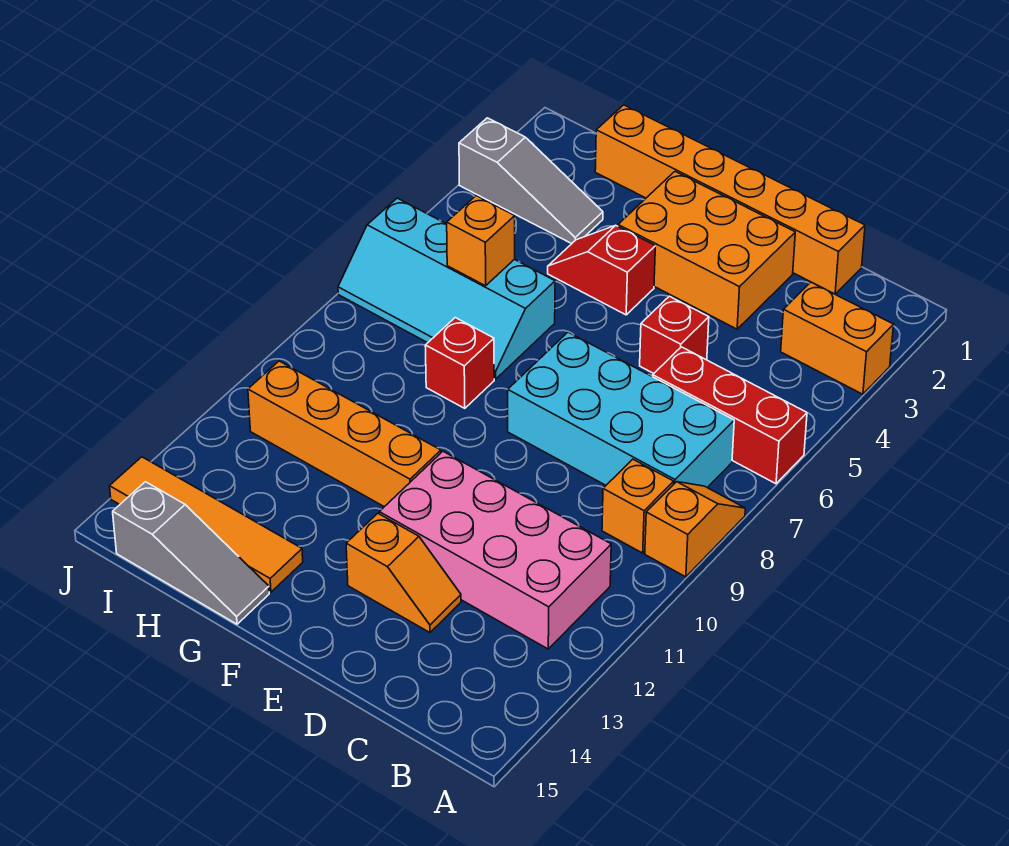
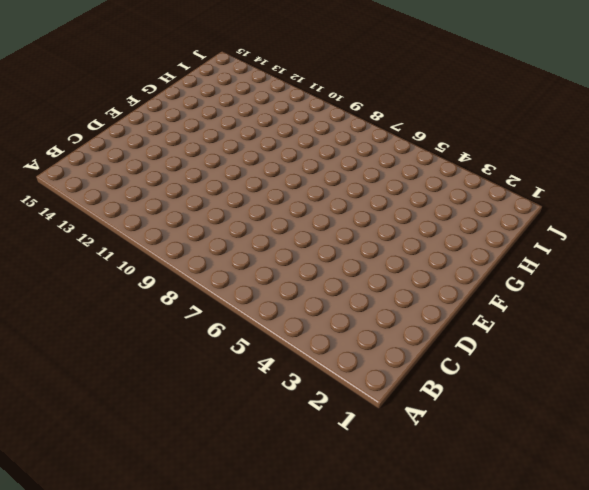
none -> orange 1x2 brick [781,282,894,394]
none -> red 1x3 brick [653,347,807,484]
none -> orange 1x2 slope [645,482,745,577]

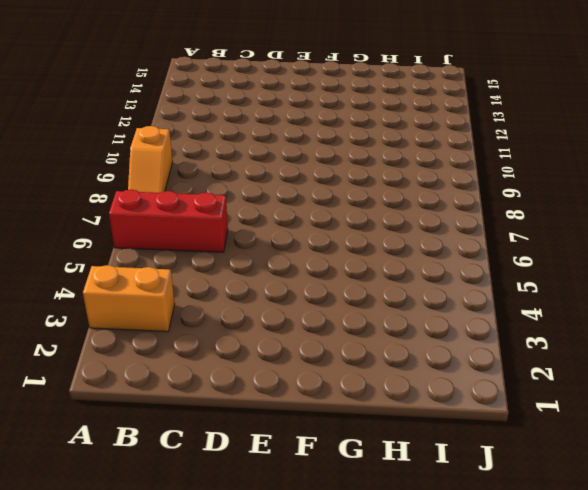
none -> cyan 2x4 brick [508,332,734,488]
none -> orange 1x1 brick [602,459,674,553]
none -> pink 2x4 brick [379,452,611,649]

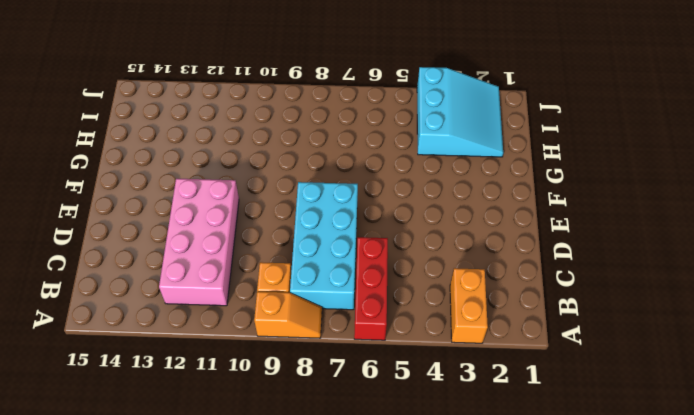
cyan 3x3 slope [417,67,503,157] -> grey 1x3 slope [459,118,603,244]
none -> orange 1x6 brick [595,105,865,294]
none -> orange 2x3 brick [618,172,795,329]
none -> red 1x1 brick [640,296,709,374]

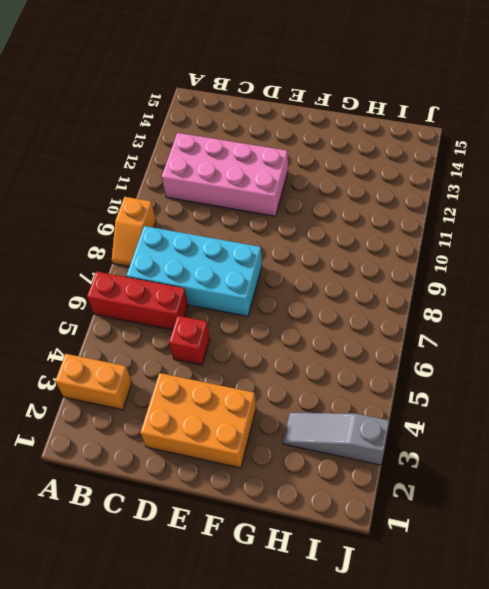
none -> orange 1x1 brick [602,459,674,553]
none -> orange 1x6 brick [595,105,865,294]
none -> orange 1x2 slope [346,513,461,633]

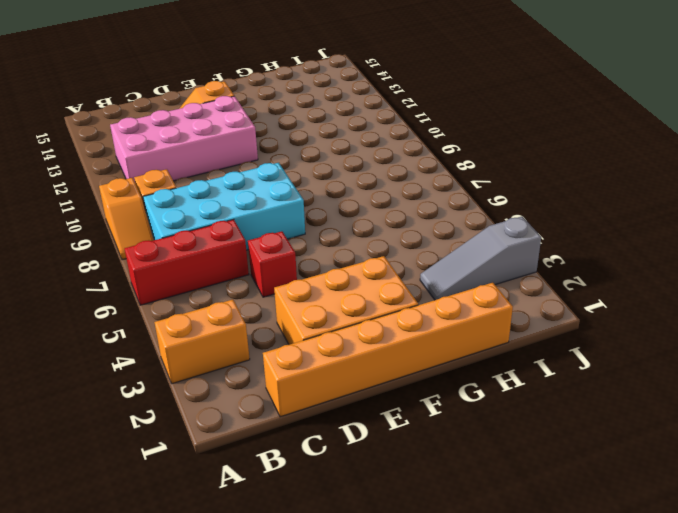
none -> red 1x2 slope [548,226,655,315]
none -> orange 1x4 brick [248,361,441,507]
none -> cyan 2x4 slope [338,198,555,379]

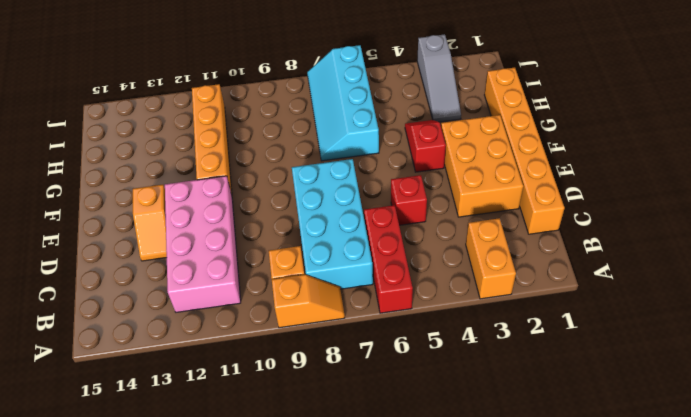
none -> red 1x1 brick [425,318,494,408]
none -> orange 1x4 tile [110,457,303,592]
none -> grey 1x3 slope [113,482,269,624]

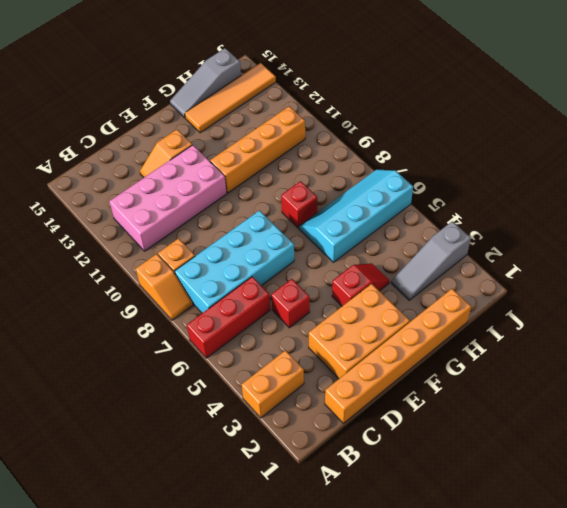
none -> orange 1x1 brick [447,196,515,286]

